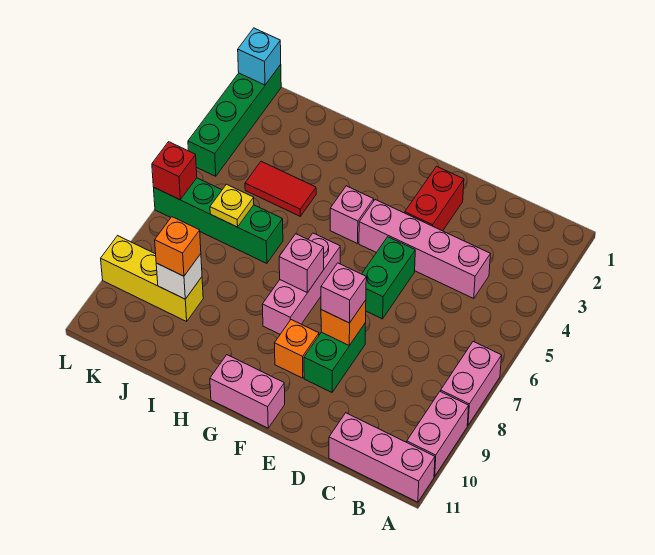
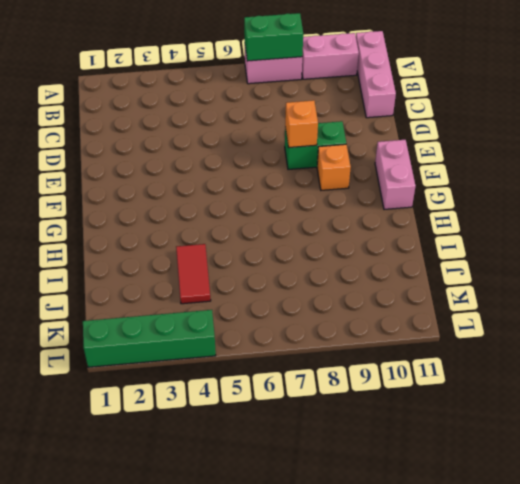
green 1x2 brick [244,13,303,61] -> green 1x2 brick moved to [362,237,415,319]
none -> pink 1x4 brick [359,200,490,298]
none -> red 1x2 brick [405,166,464,231]
none -> pink 1x1 brick [330,186,374,244]

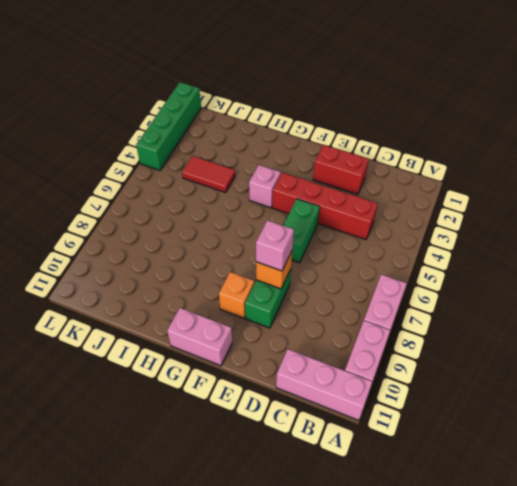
red 1x4 brick [272,173,378,240] -> pink 1x4 brick [359,200,490,298]
red 1x2 brick [313,145,369,194] -> red 1x2 brick turned to [405,166,464,231]
none -> pink 1x3 brick [262,233,340,334]
none -> green 1x4 brick [154,178,283,263]
none -> yellow 1x3 brick [101,236,203,321]

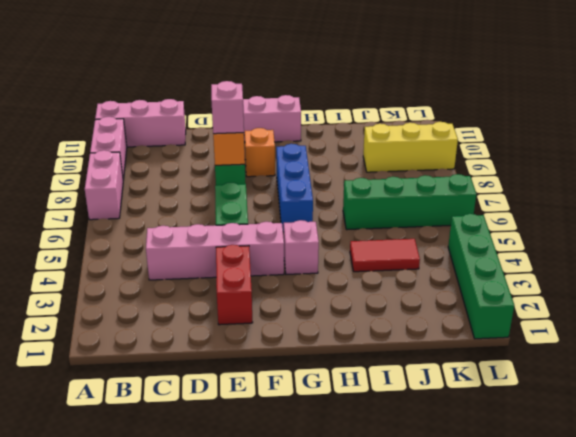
blue 1x3 brick [276,144,313,232] -> pink 1x3 brick [262,233,340,334]
none -> pink 1x1 brick [279,234,324,293]
none -> yellow 1x1 plate [210,184,254,227]
none -> white 1x1 brick [156,254,202,299]

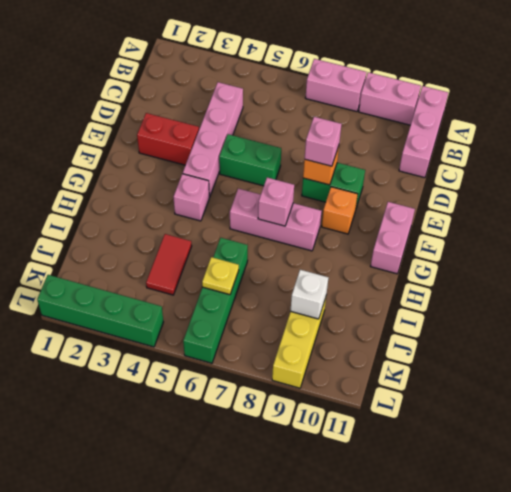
none -> cyan 1x1 brick [238,28,281,85]
none -> red 1x1 brick [152,142,197,200]
none -> orange 1x1 brick [155,217,201,276]

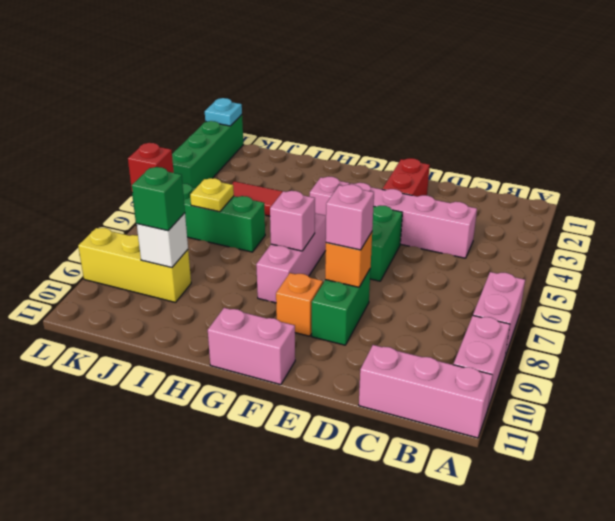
green 1x1 brick [132,167,185,231] -> orange 1x1 brick [155,217,201,276]
cyan 1x1 plate [205,98,242,126] -> cyan 1x1 brick [238,28,281,85]

